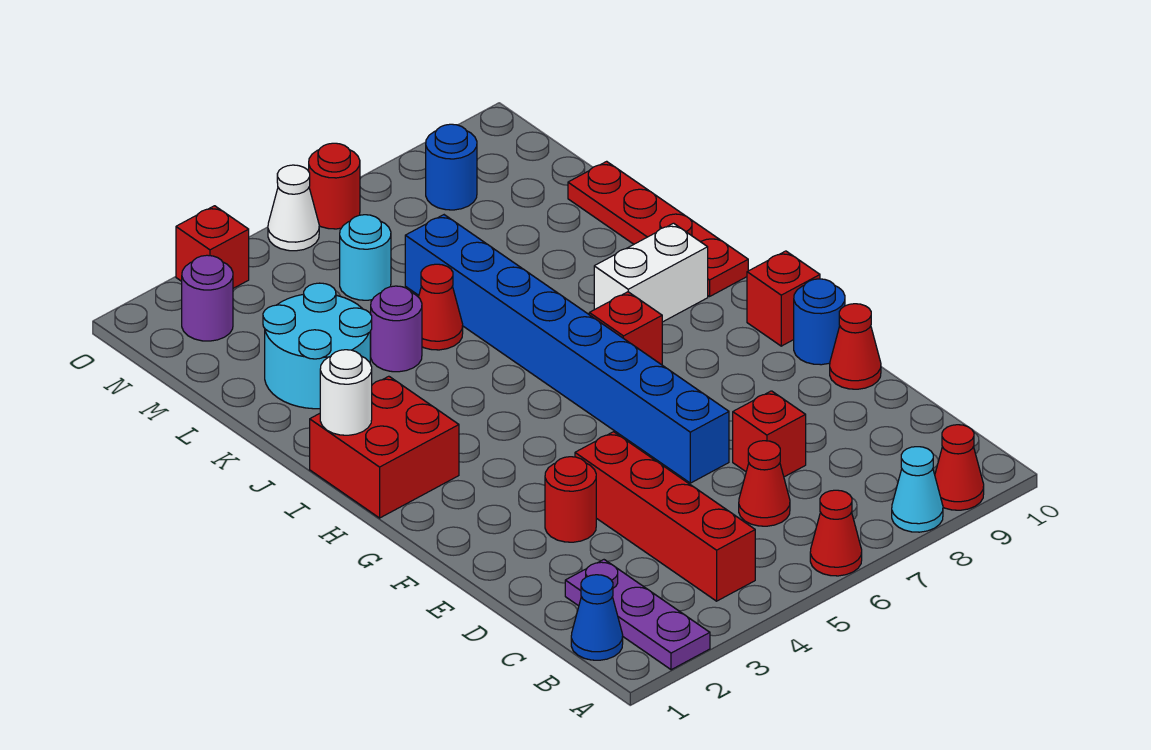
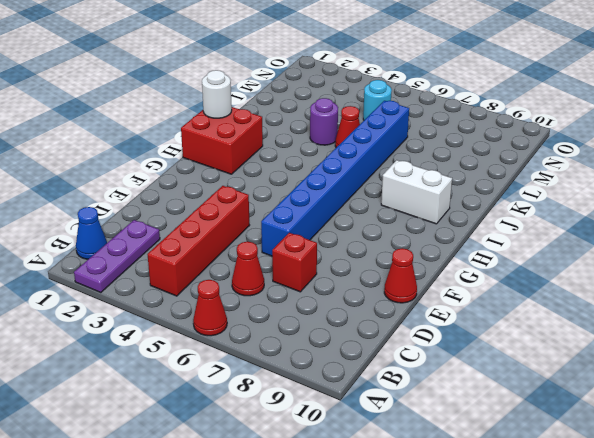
none -> cyan 1x1 cone [892,447,943,532]
none -> red 1x1 cone [935,425,984,510]
none -> red 1x1 round brick [545,457,596,542]

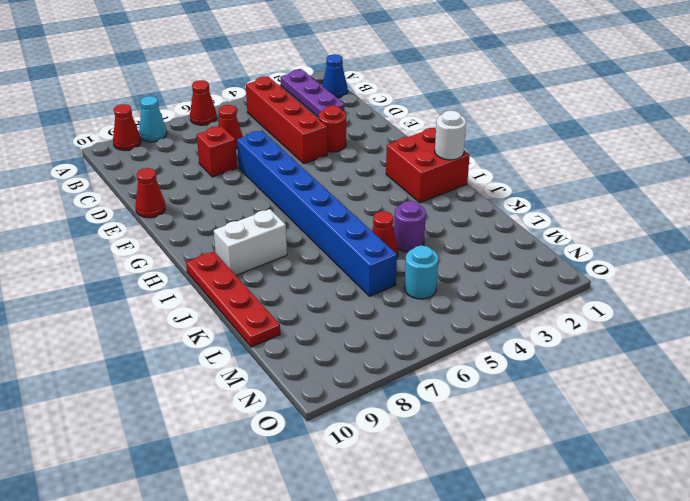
none -> blue 1x1 round brick [794,279,845,365]
none -> red 1x1 brick [747,251,820,346]
none -> red 1x1 brick [589,292,662,365]

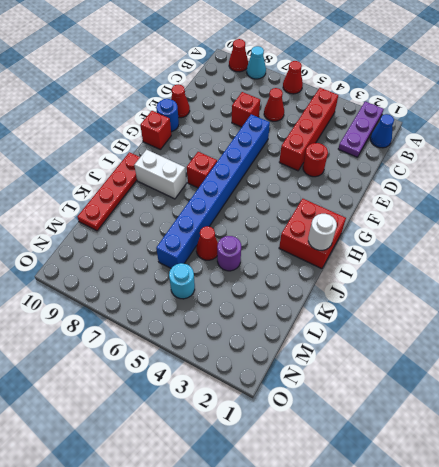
none -> cyan 2x2 round brick [263,283,372,409]
none -> purple 1x1 round brick [182,255,233,341]
none -> blue 1x1 round brick [426,124,477,210]

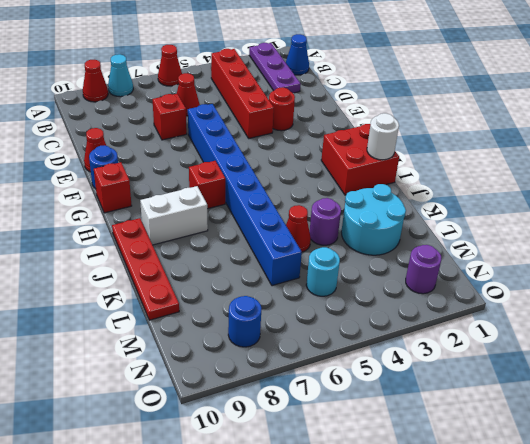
none -> red 1x1 brick [176,206,249,288]
none -> white 1x1 cone [268,165,319,251]
none -> red 1x1 round brick [309,143,360,229]

